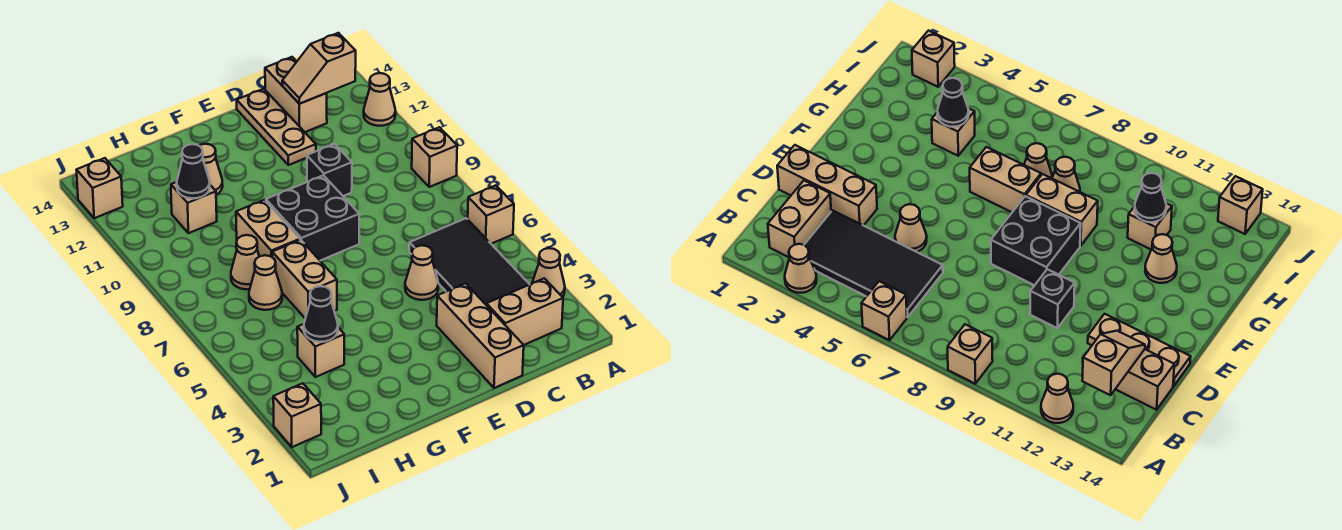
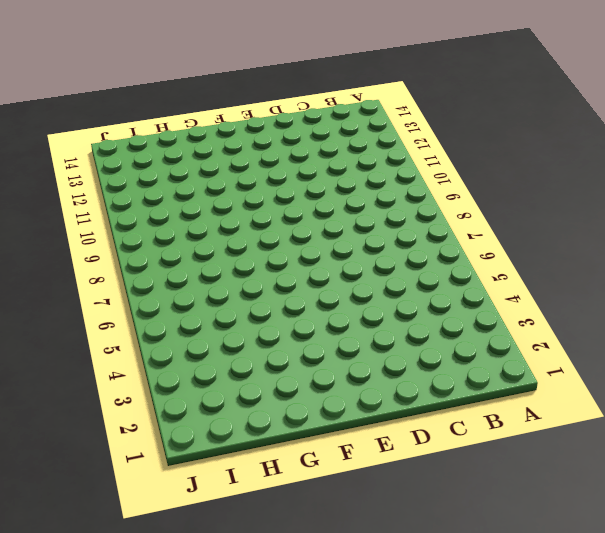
none -> tan 1x1 cone [532,248,565,297]
none -> tan 1x1 brick [468,185,514,244]
none -> tan 1x1 brick [412,127,457,187]

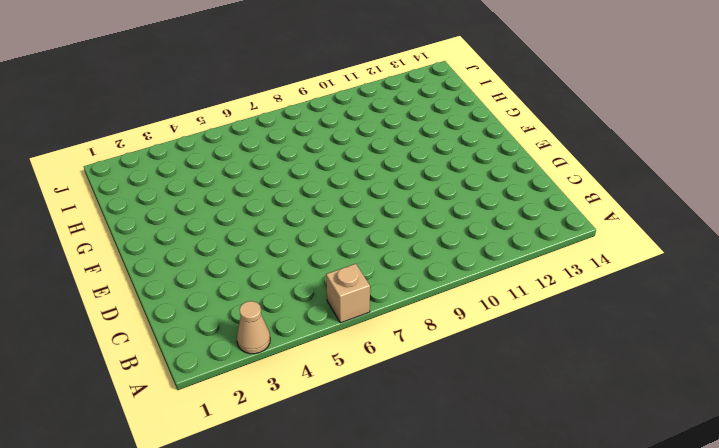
none -> tan 1x1 brick [412,127,457,187]
none -> tan 1x1 cone [364,73,396,126]
none -> tan 1x2 brick [487,278,563,345]

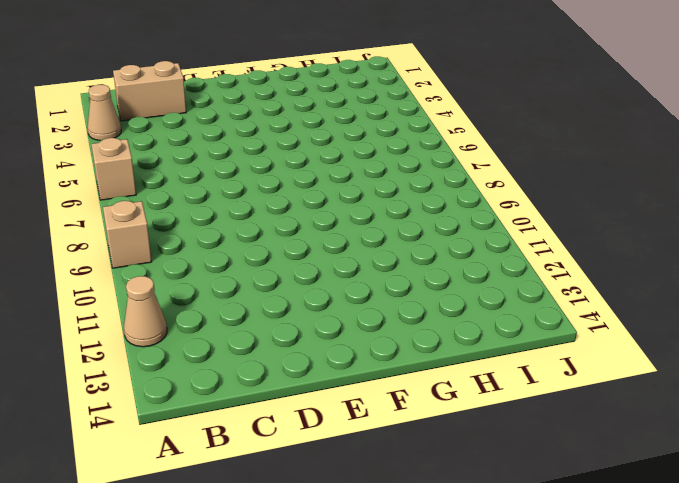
none -> black 2x4 tile [409,218,530,305]
none -> tan 1x2 brick [265,57,327,132]
none -> tan 1x3 brick [437,283,524,388]

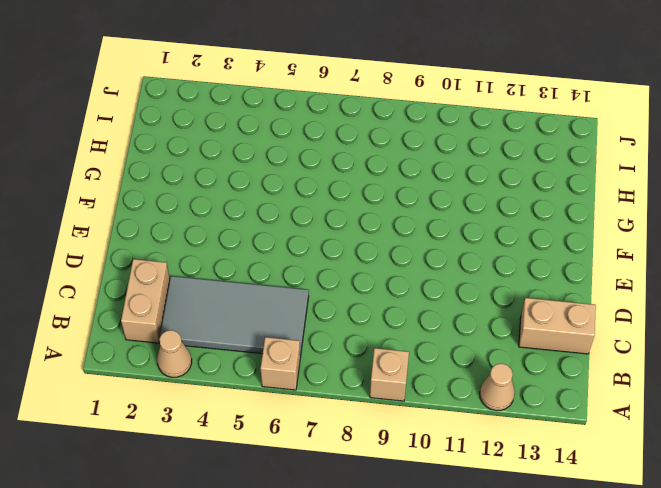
grey 2x4 tile [160,276,309,356] -> black 2x4 tile [409,218,530,305]
none -> tan 1x3 brick [437,283,524,388]
none -> tan 1x1 cone [405,245,438,300]
none -> black 1x1 brick [307,144,352,196]

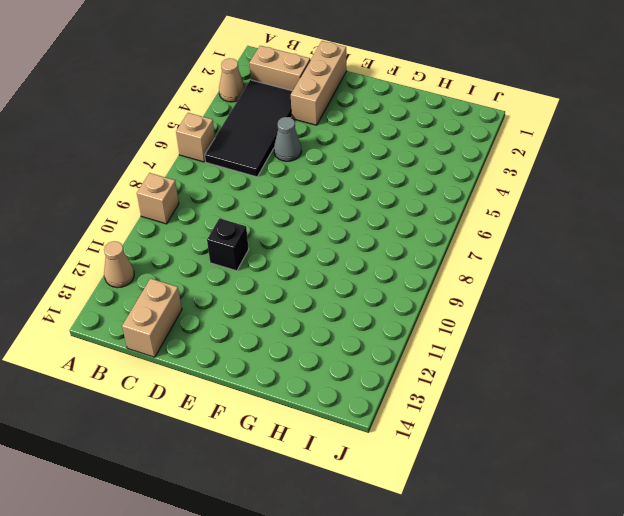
grey 1x1 cone [274,117,302,161] -> tan 1x1 cone [405,245,438,300]
none -> tan 1x3 plate [237,89,316,165]
none -> black 2x2 brick [266,175,359,261]
none -> tan 1x2 brick [272,240,337,318]

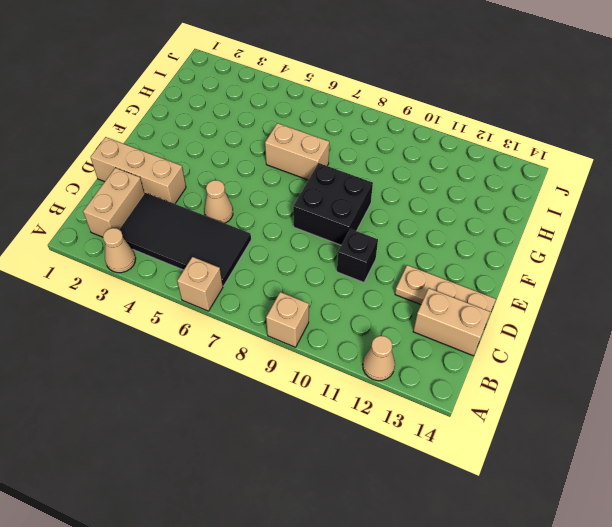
none -> tan 1x2 brick [236,200,300,257]
none -> tan 1x1 cone [199,144,223,195]
none -> tan 1x1 brick [297,324,344,377]

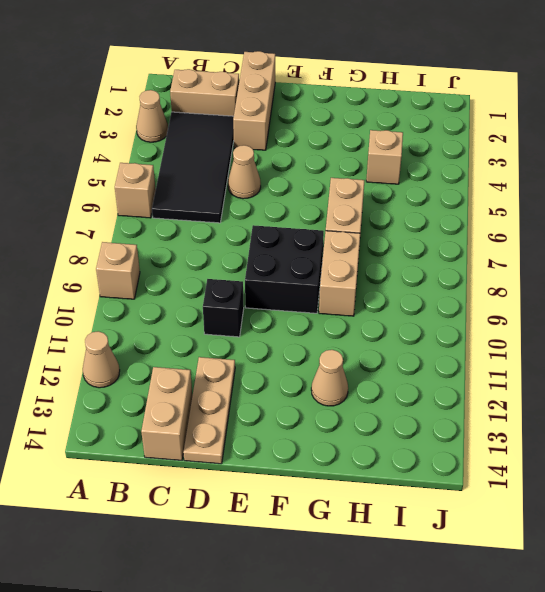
none -> tan 1x1 cone [249,255,282,310]
none -> tan 1x1 cone [231,235,259,289]
none -> tan 1x1 brick [171,182,217,233]

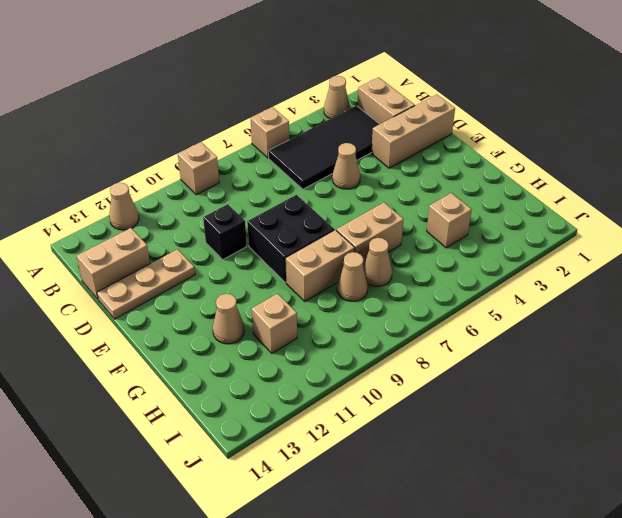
none -> tan 1x1 brick [273,383,321,447]
none -> tan 1x1 brick [77,158,123,218]
none -> tan 1x2 slope [282,33,356,104]

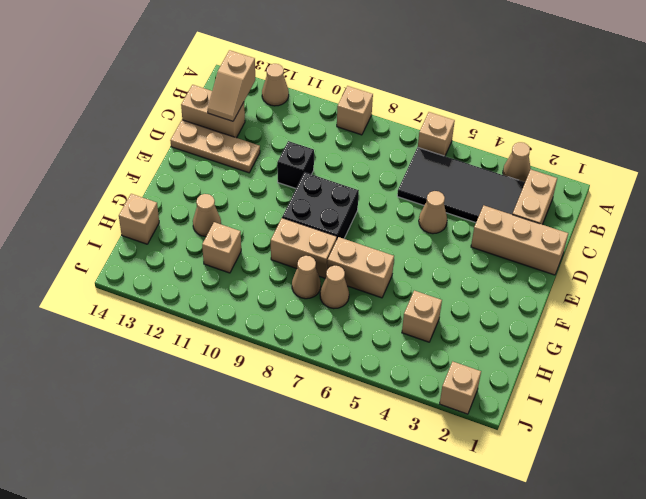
tan 1x1 brick [119,194,159,244] -> tan 1x1 brick moved to [77,158,123,218]
none -> black 1x1 cone [304,286,338,342]
none -> black 1x1 cone [177,144,210,198]

